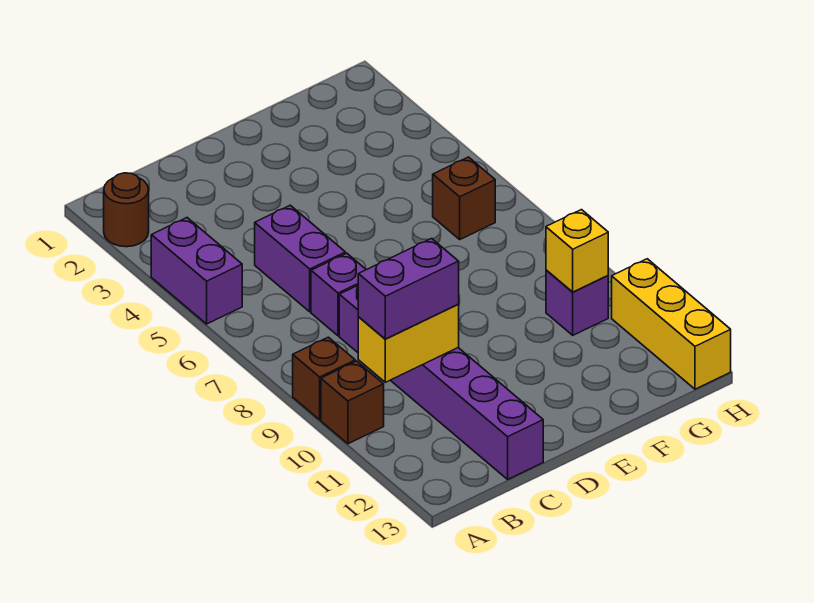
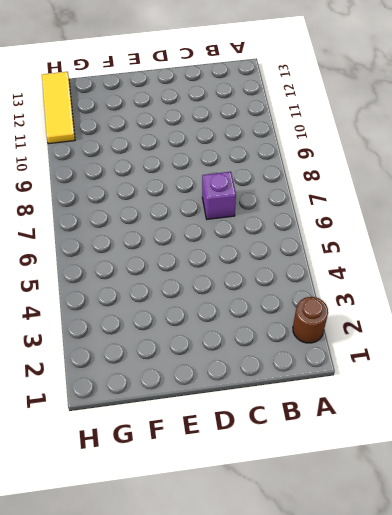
yellow 1x3 tile [42,72,75,144] -> yellow 1x3 brick [612,259,731,389]
none -> purple 1x2 brick [151,218,242,324]
none -> brown 1x1 brick [293,337,355,420]
none -> brown 1x1 brick [321,361,384,444]

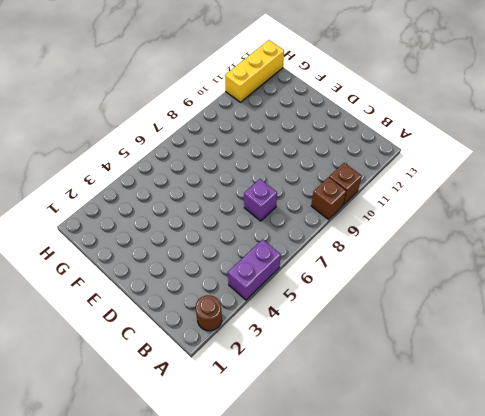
none -> purple 1x2 brick [255,205,345,312]
none -> purple 1x6 brick [339,286,543,479]
none -> brown 1x1 brick [433,157,495,239]

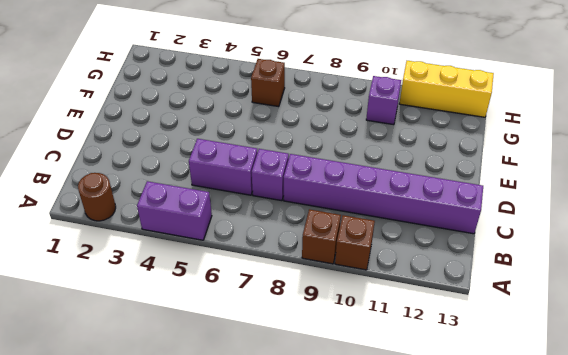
none -> yellow 1x2 brick [358,304,459,382]
none -> yellow 1x1 brick [546,210,608,292]
none -> purple 1x2 brick [358,239,459,339]

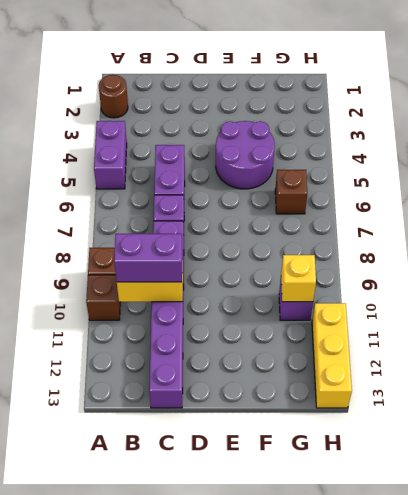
purple 2x2 round brick [216,121,275,189] -> none

